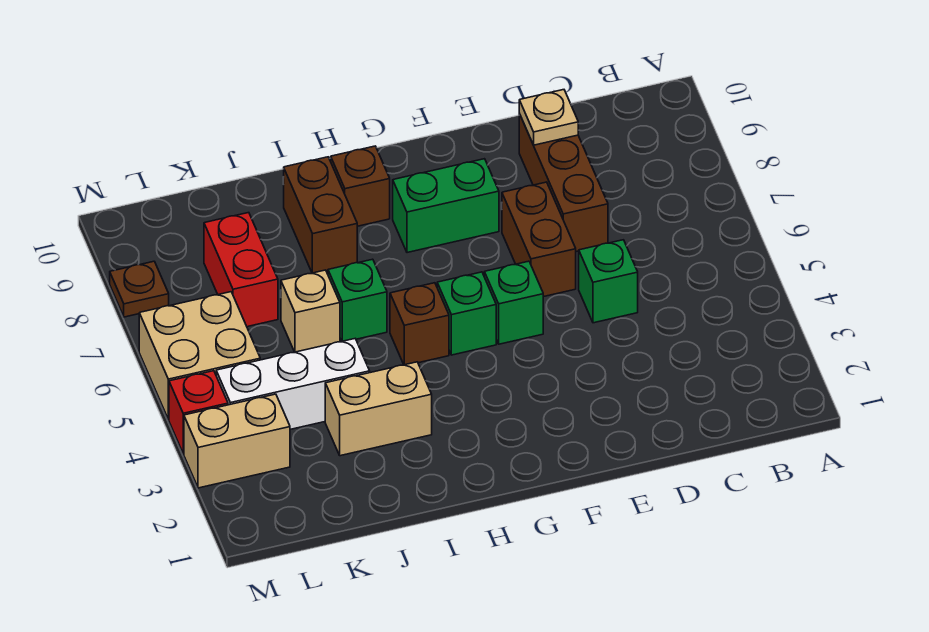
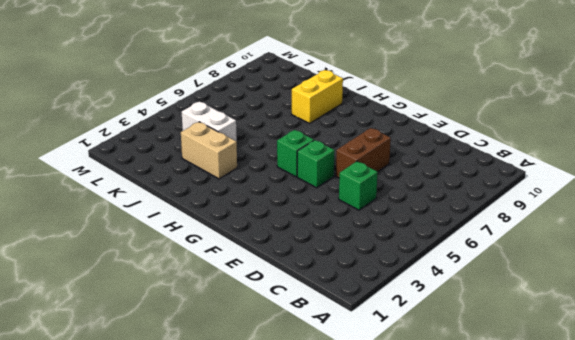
yellow 1x2 brick [292,70,343,123] -> brown 1x2 brick [284,157,357,273]
white 1x2 brick [182,102,237,141] -> white 1x3 brick [216,339,370,429]
none -> brown 1x3 brick [519,114,608,252]
none -> green 1x2 brick [393,159,499,253]
none -> brown 1x1 brick [390,283,449,365]

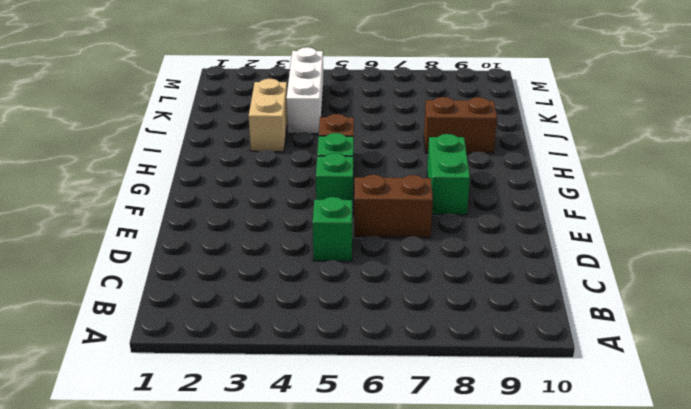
none -> brown 1x3 brick [519,114,608,252]
none -> brown 1x1 brick [331,146,390,226]
none -> green 1x1 brick [328,259,387,341]

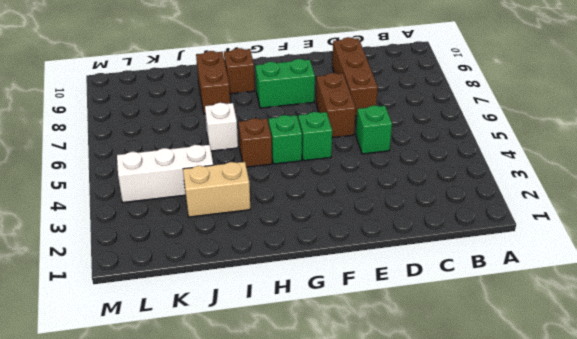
white 1x1 brick [205,103,238,151] -> green 1x1 brick [328,259,387,341]
none -> tan 1x1 brick [281,270,340,352]
none -> red 1x2 brick [204,213,278,327]
none -> tan 1x2 brick [184,394,290,488]

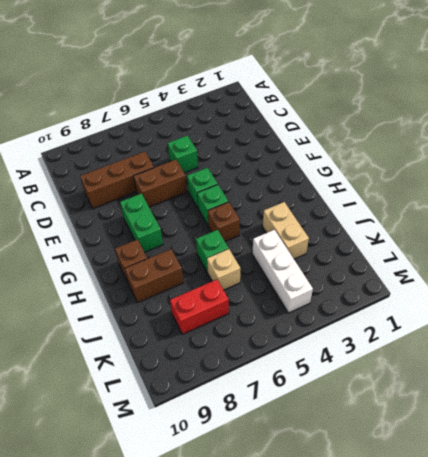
none -> tan 1x2 brick [184,394,290,488]
none -> tan 2x2 brick [139,292,260,420]
none -> red 1x1 brick [169,371,228,454]

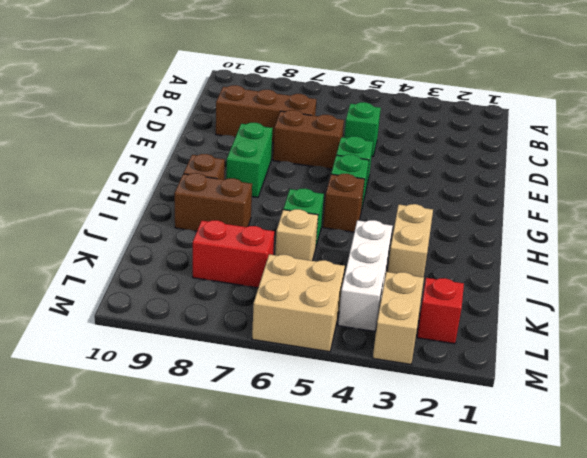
red 1x1 brick [417,278,464,344] -> red 1x1 brick moved to [169,371,228,454]
none -> brown 1x1 plate [110,261,169,317]
none -> tan 1x1 plate [519,90,578,145]

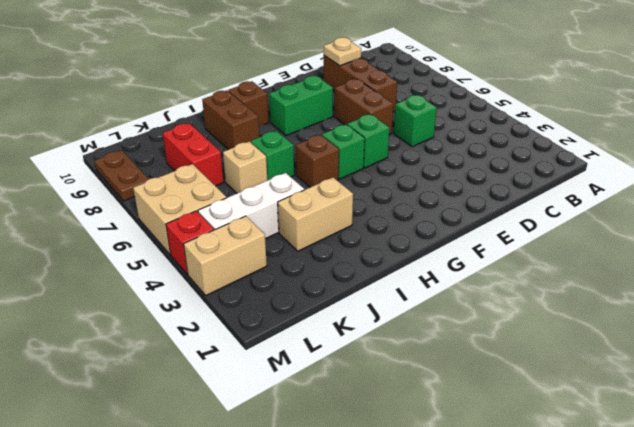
brown 1x2 plate [95,150,149,201] -> brown 1x1 plate [110,261,169,317]

